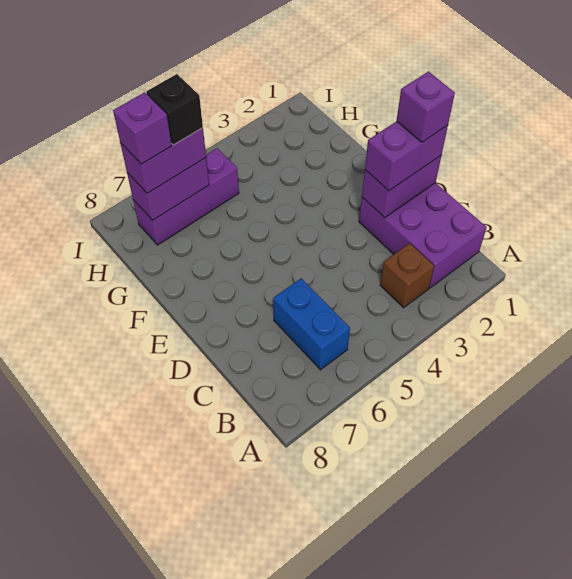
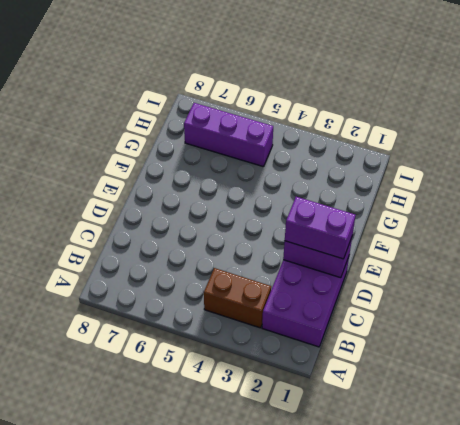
brown 1x2 brick [204,268,271,328] -> brown 1x1 brick [380,243,434,308]
none -> blue 1x2 brick [273,278,350,370]
none -> purple 1x2 brick [127,158,209,220]

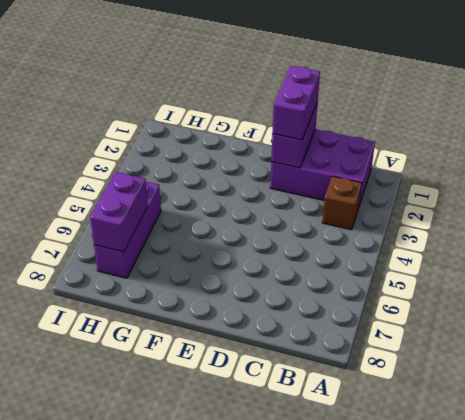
none -> blue 1x2 brick [273,278,350,370]
none -> purple 1x2 brick [120,128,206,193]

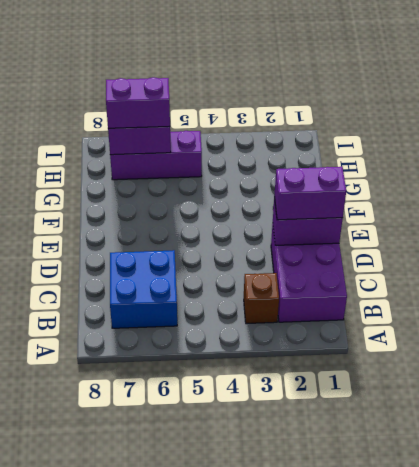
blue 2x2 brick [110,250,177,328] -> blue 1x2 brick [273,278,350,370]
none -> purple 1x1 brick [397,72,455,142]
none -> black 1x1 brick [146,74,203,145]

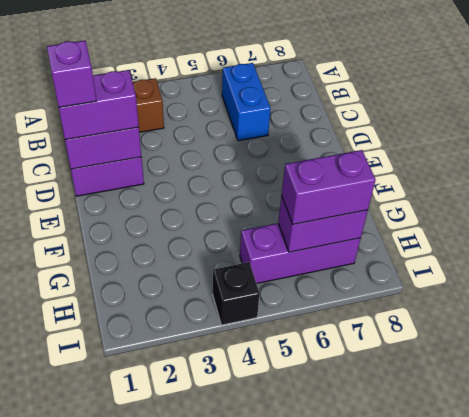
black 1x1 brick [213,262,260,325] -> black 1x1 brick moved to [146,74,203,145]
none -> purple 1x1 brick [113,92,172,164]

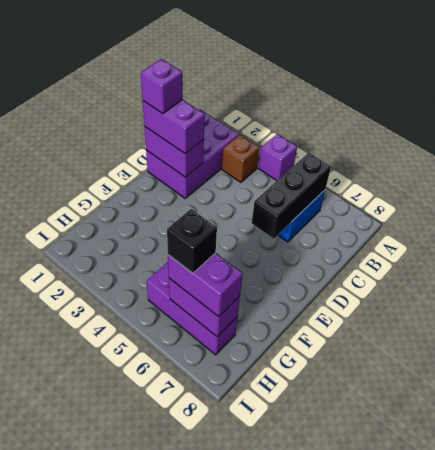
purple 1x1 brick [259,134,297,181] -> purple 1x1 brick moved to [113,92,172,164]
black 1x3 brick [252,153,331,239] -> none

